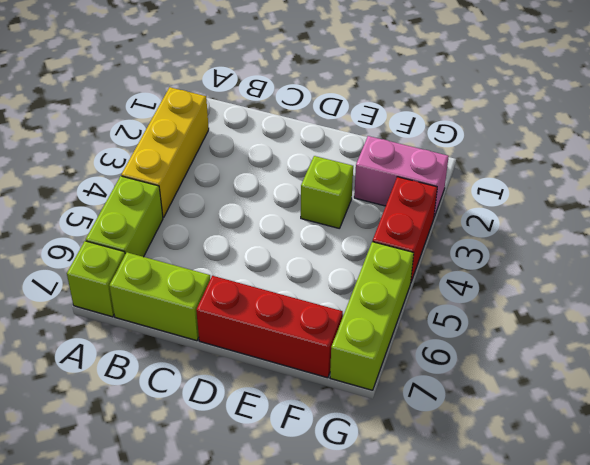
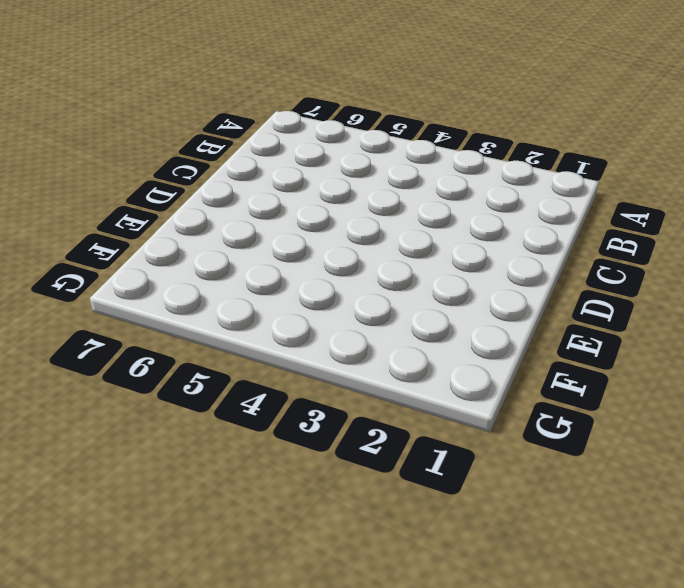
none -> yellow 1x3 brick [121,87,209,218]
none -> lime 1x2 brick [86,176,163,257]

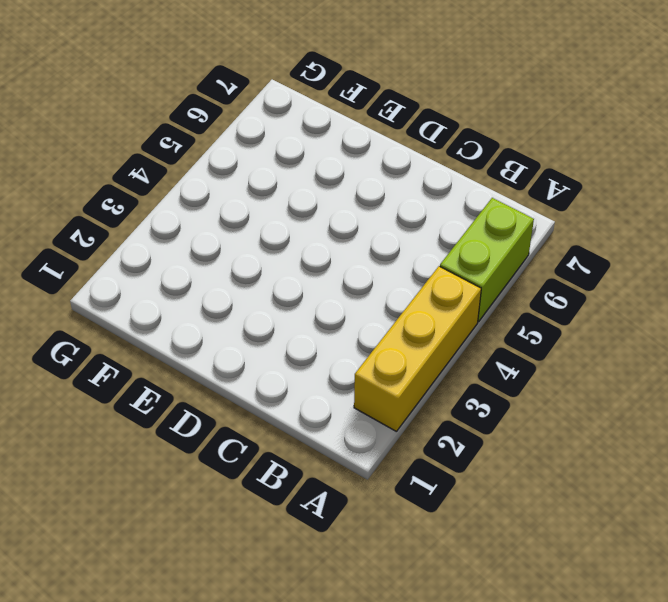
none -> lime 1x1 brick [67,241,125,317]
none -> lime 1x2 brick [109,252,210,341]

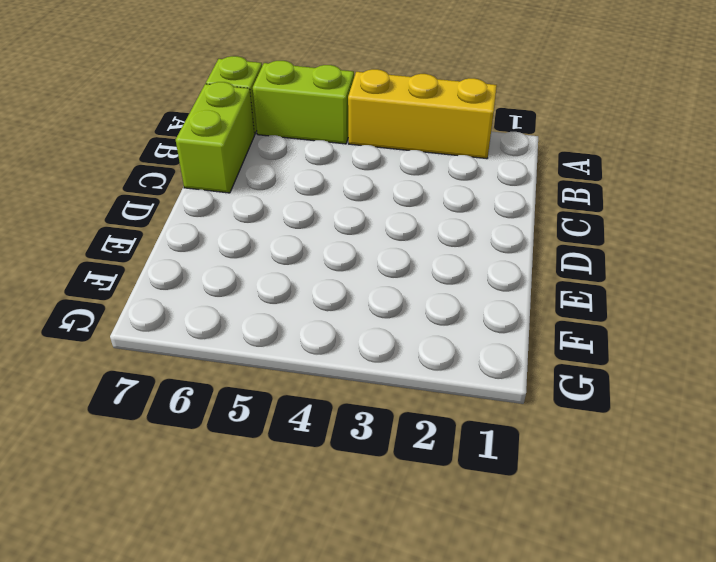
none -> red 1x3 brick [196,276,343,378]
none -> lime 1x1 brick [301,156,353,228]

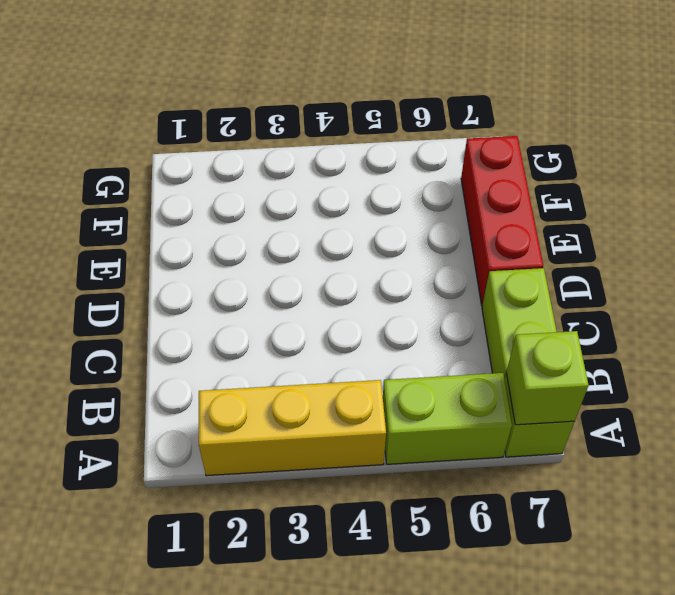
lime 1x1 brick [506,331,588,425] -> lime 1x1 brick moved to [301,156,353,228]
none -> pink 1x2 brick [354,136,449,217]
none -> red 1x2 brick [373,177,437,282]

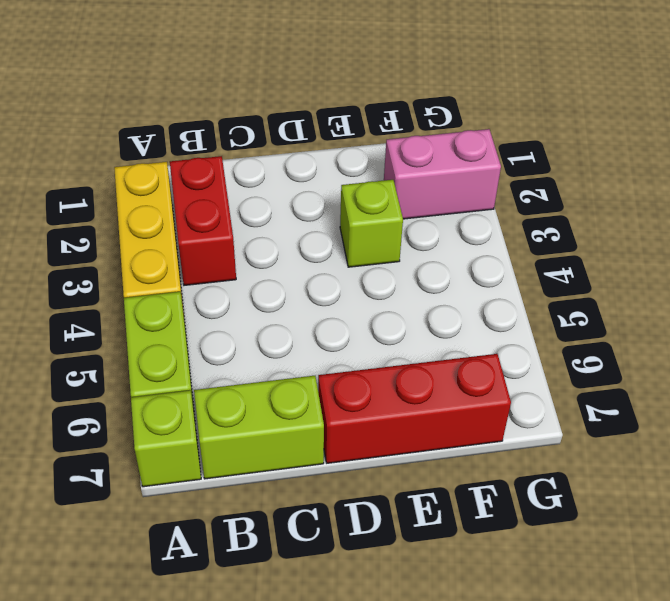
red 1x2 brick [170,156,236,285] -> red 1x2 brick moved to [373,177,437,282]
none -> lime 1x3 brick [330,242,414,390]

